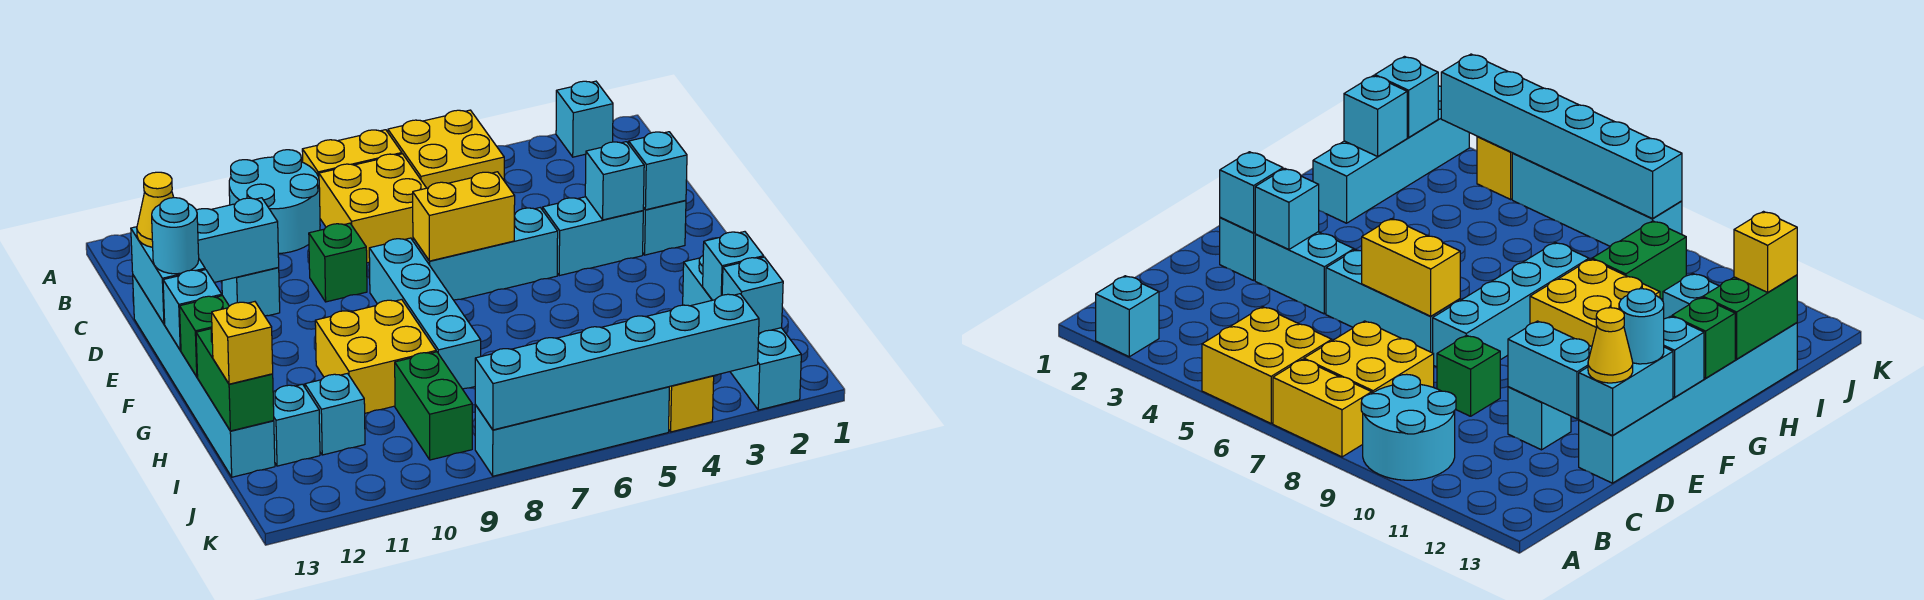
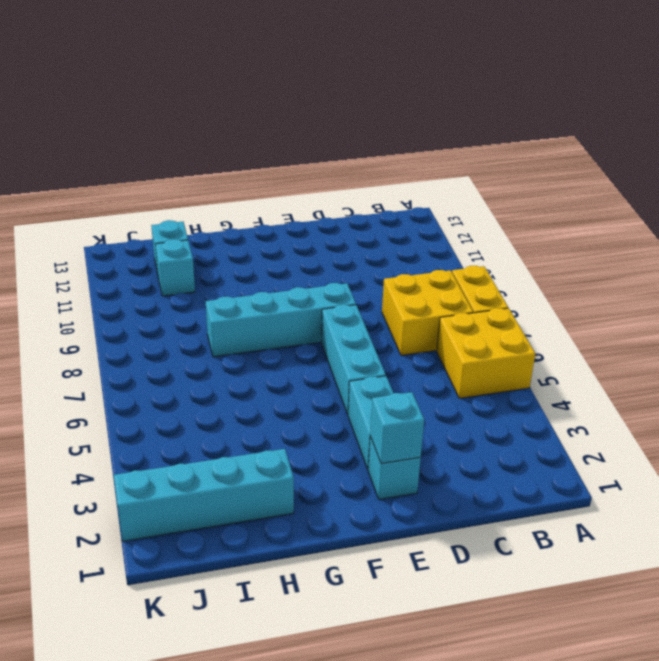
none -> cyan 1x1 brick [556,81,613,157]
none -> cyan 2x2 round brick [229,150,320,254]
none -> green 1x1 brick [309,223,367,302]
none -> cyan 1x1 brick [222,267,280,316]

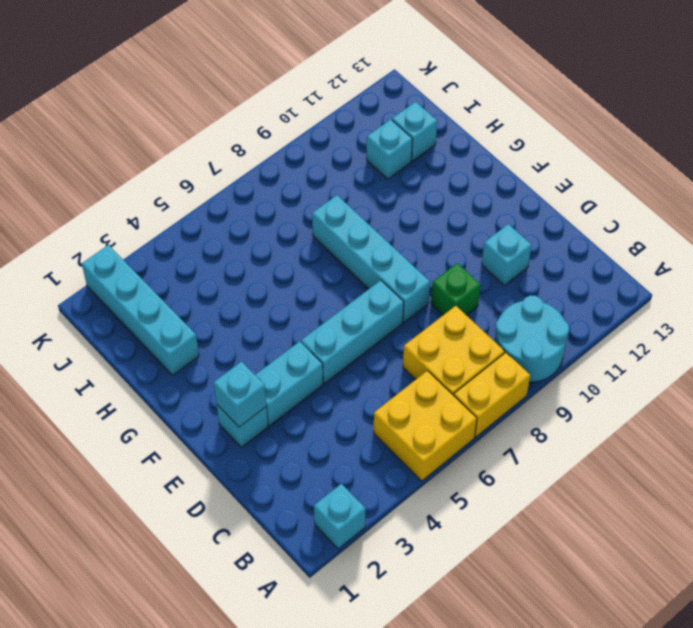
none -> cyan 1x6 brick [133,275,275,477]
none -> yellow 2x2 brick [315,300,436,413]
none -> green 1x2 brick [395,352,472,460]
none -> yellow 1x1 brick [669,376,714,432]

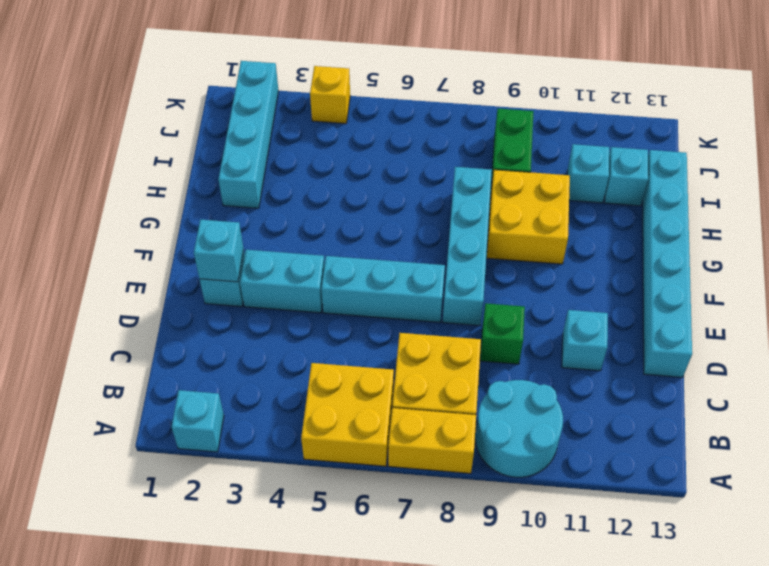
none -> cyan 1x4 brick [475,387,669,476]
none -> cyan 1x2 brick [196,198,279,282]
none -> cyan 1x2 brick [131,227,205,324]
none -> cyan 1x1 brick [585,142,644,220]

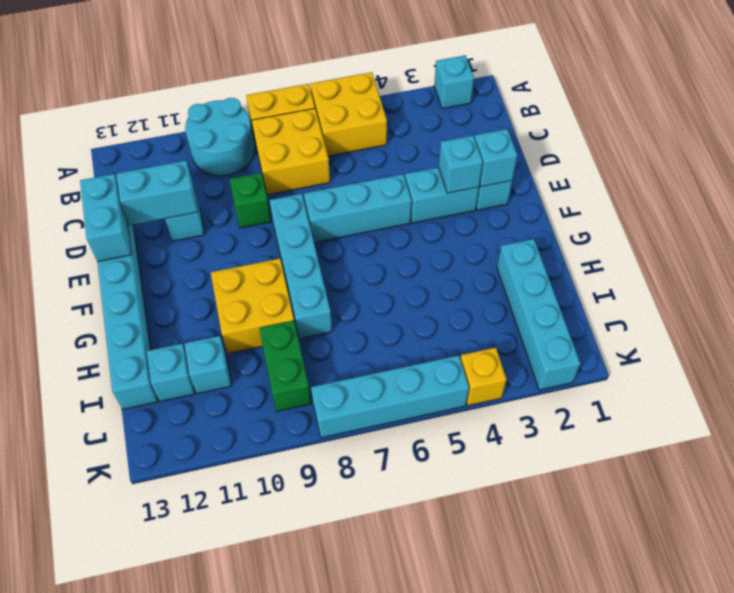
none -> yellow 1x2 brick [413,172,515,261]
none -> cyan 1x1 brick [163,270,222,350]
none -> green 1x1 brick [180,296,229,377]
none -> green 1x2 brick [196,329,274,431]

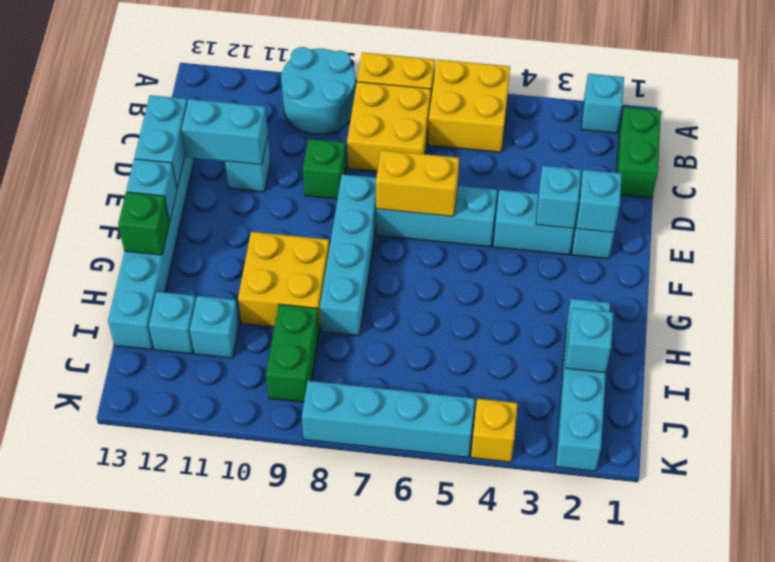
green 1x2 brick [617,107,661,198] -> green 1x2 brick moved to [196,329,274,431]
none -> cyan 1x1 brick [722,257,783,333]
none -> cyan 1x6 brick [475,294,759,430]
none -> yellow 1x1 cone [137,172,174,247]
none -> cyan 1x1 round brick [152,198,199,274]

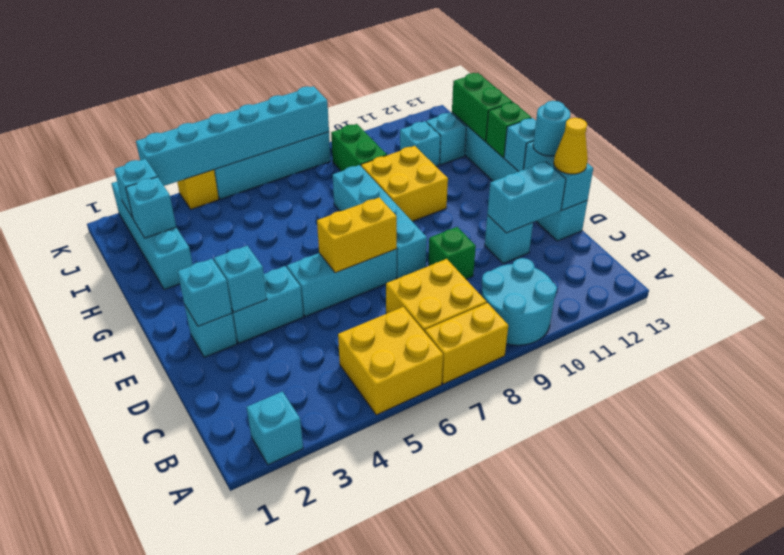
none -> yellow 1x1 brick [212,302,273,384]

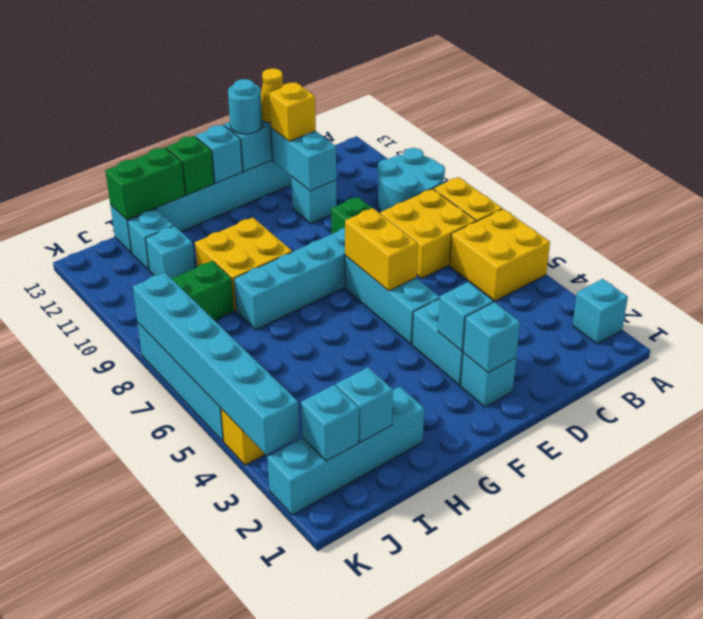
yellow 1x1 brick [269,83,316,141] -> yellow 1x1 brick moved to [212,302,273,384]

